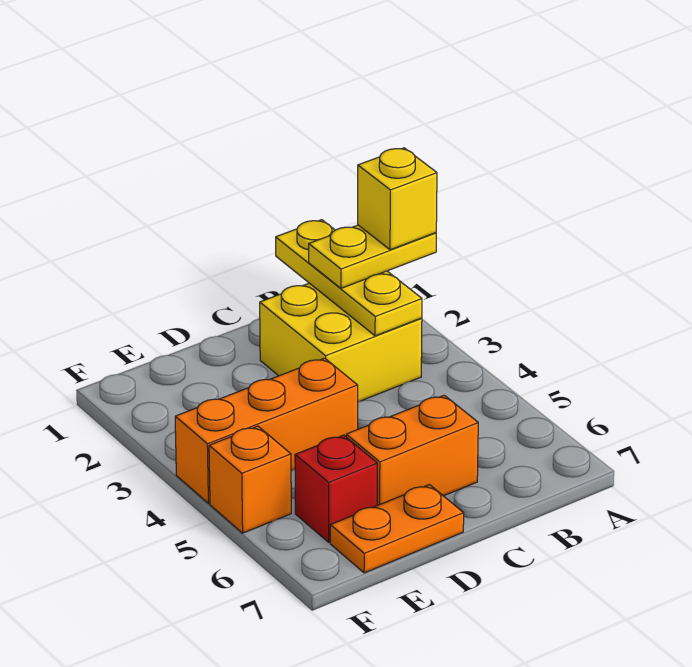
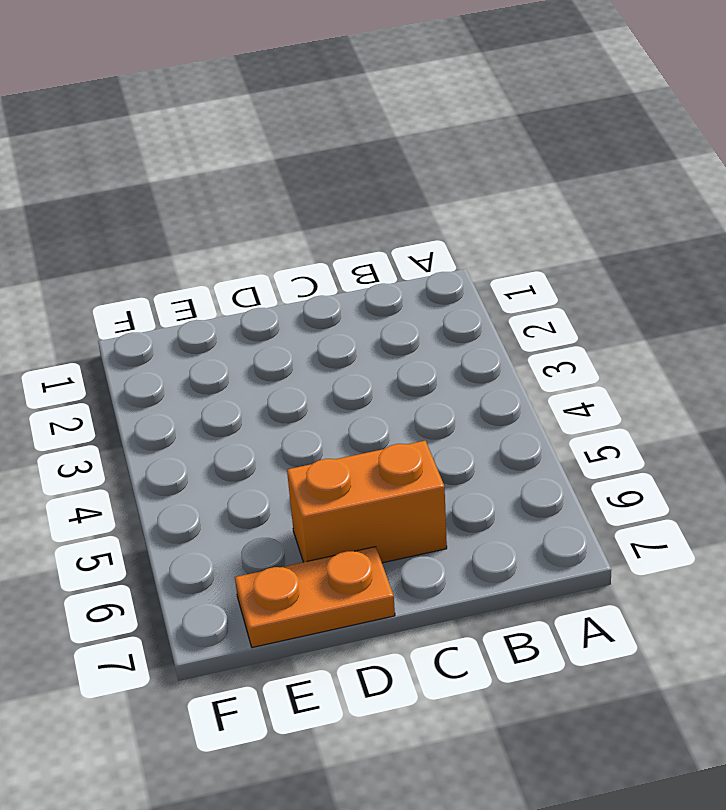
none -> yellow 2x2 brick [260,283,422,402]
none -> orange 1x3 brick [175,358,358,503]

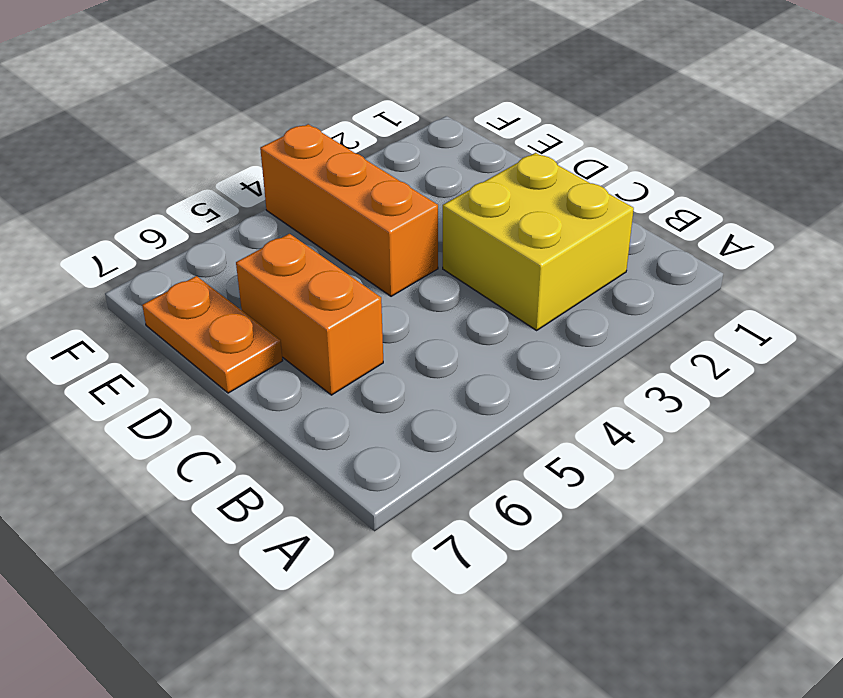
none -> red 1x1 brick [295,435,377,542]
none -> orange 1x1 brick [209,426,291,533]

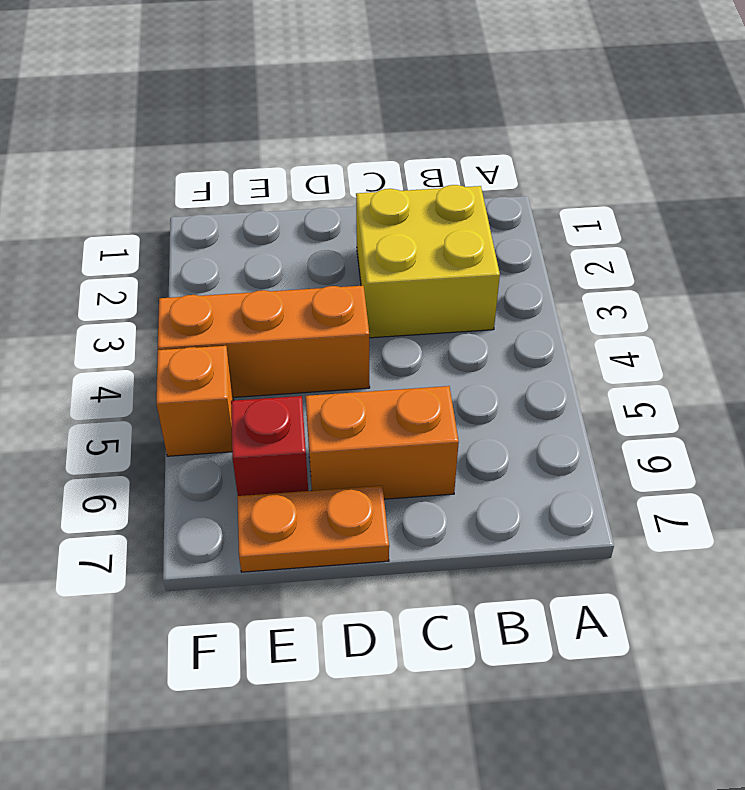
none -> yellow 1x3 plate [276,220,422,336]
none -> yellow 1x2 plate [309,225,436,288]

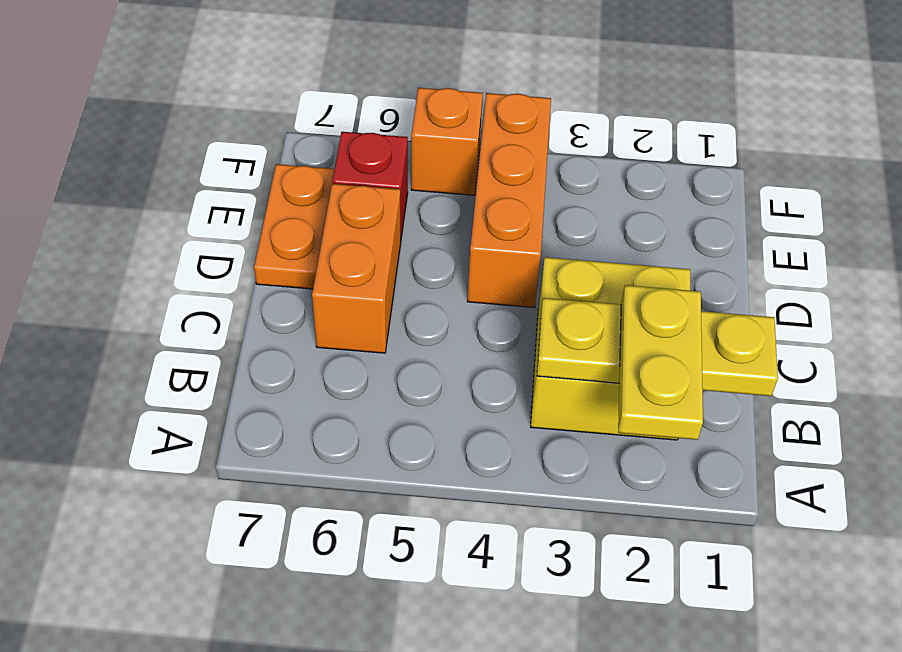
none -> yellow 1x1 brick [358,148,437,250]

